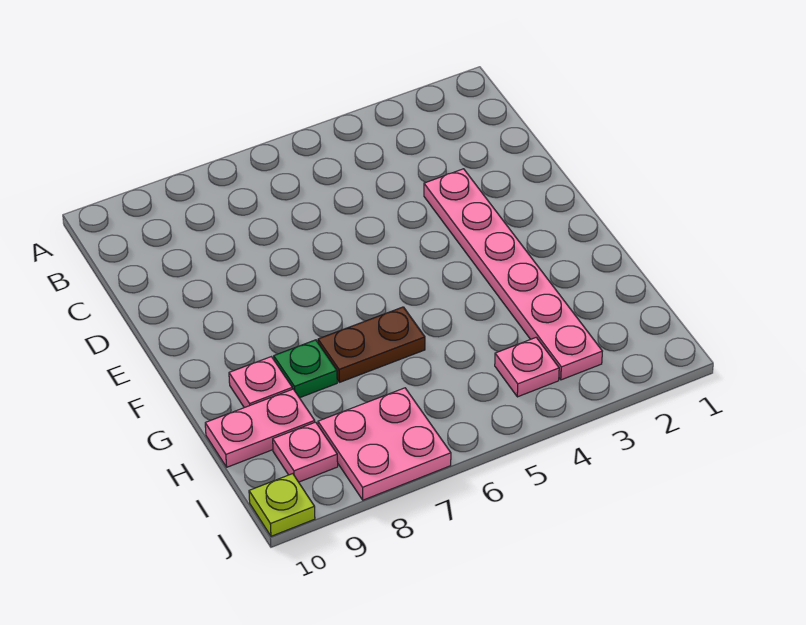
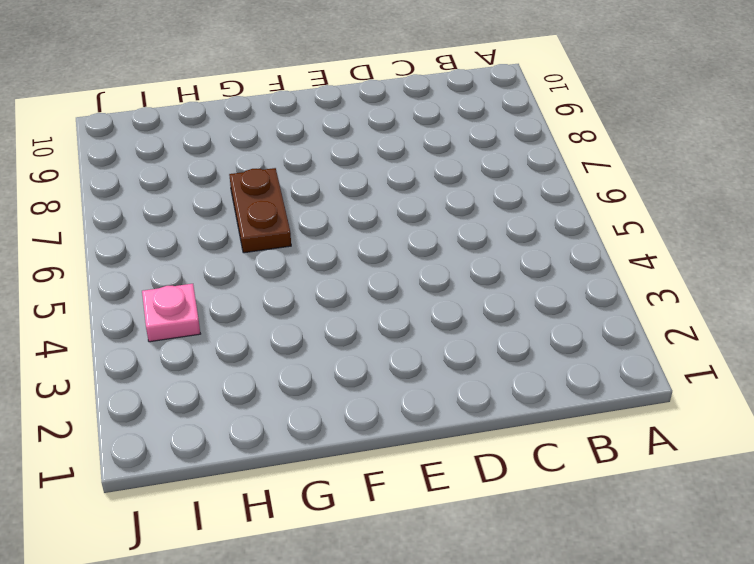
none -> pink 1x6 plate [424,169,602,380]
none -> green 1x1 plate [274,340,337,398]

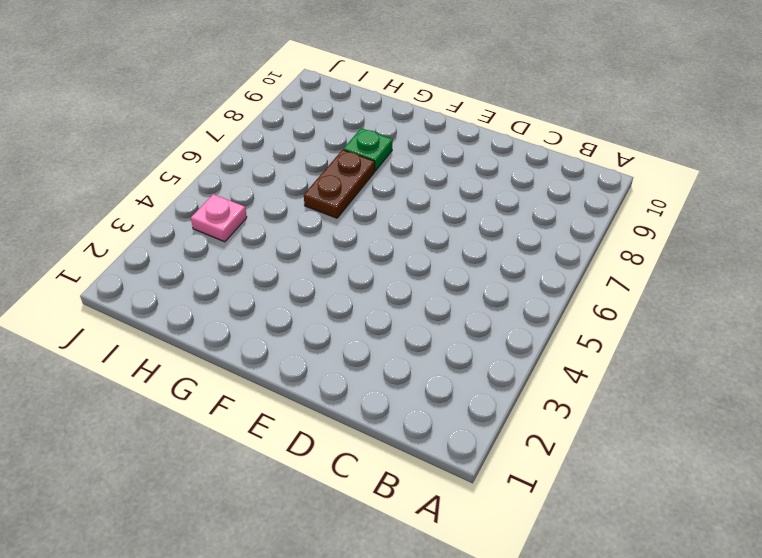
none -> pink 1x6 plate [424,169,602,380]
none -> pink 1x1 plate [229,357,292,408]

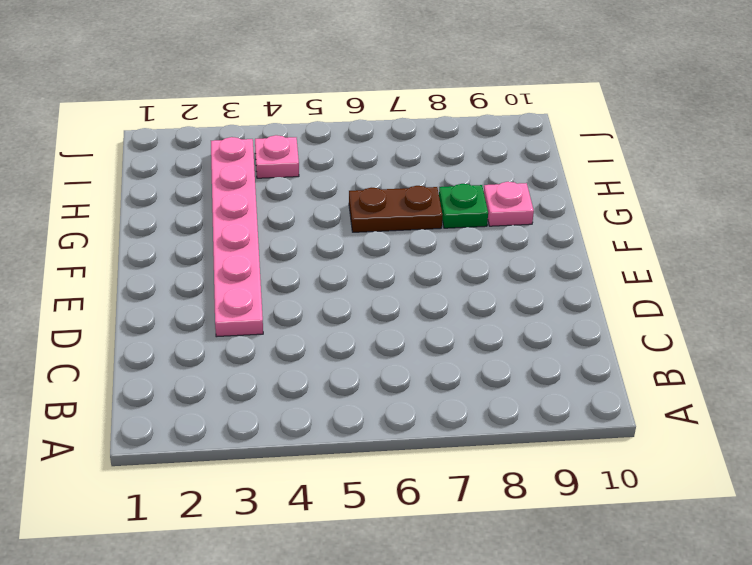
none -> pink 1x2 plate [205,389,315,467]
none -> pink 2x2 plate [318,388,451,500]

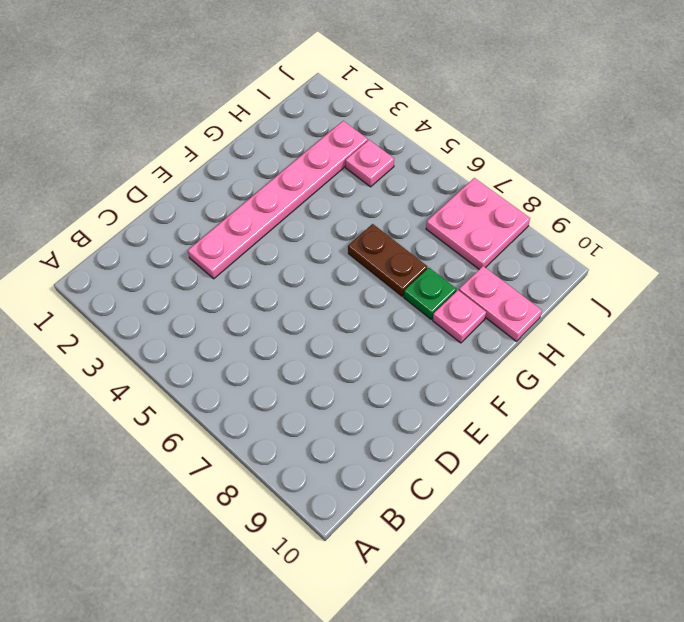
none -> pink 1x1 plate [273,422,338,482]
none -> lime 1x1 plate [249,474,315,536]

